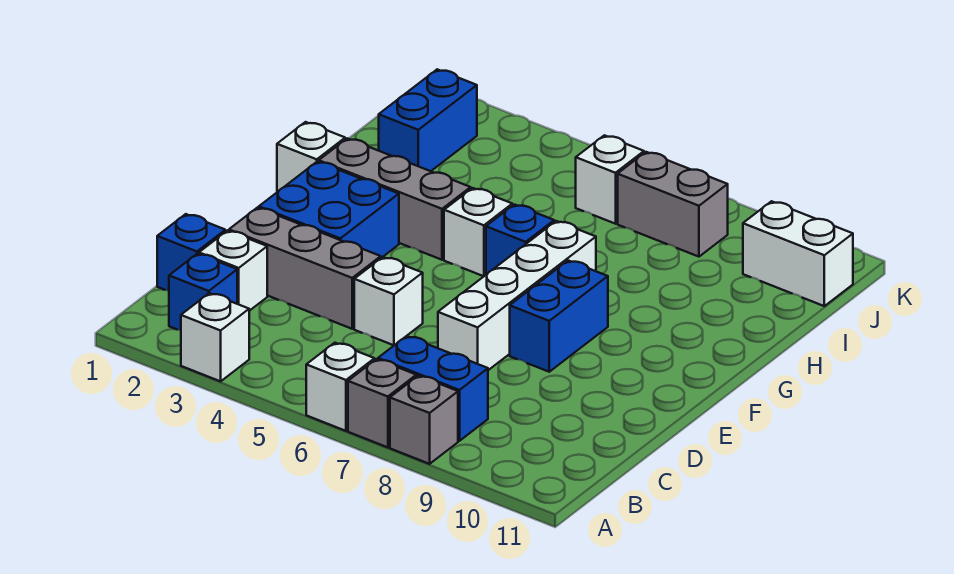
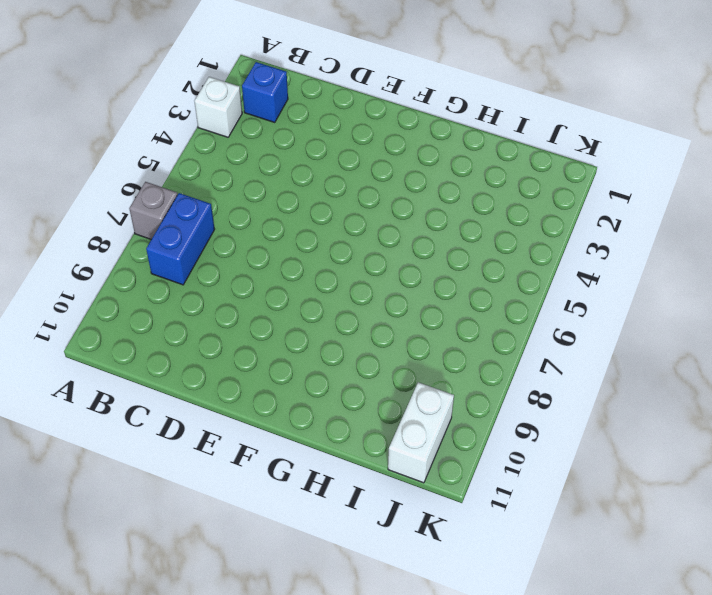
none -> white 1x1 brick [306,343,375,431]
none -> grey 1x1 brick [390,376,458,464]
none -> blue 1x1 brick [157,214,225,291]

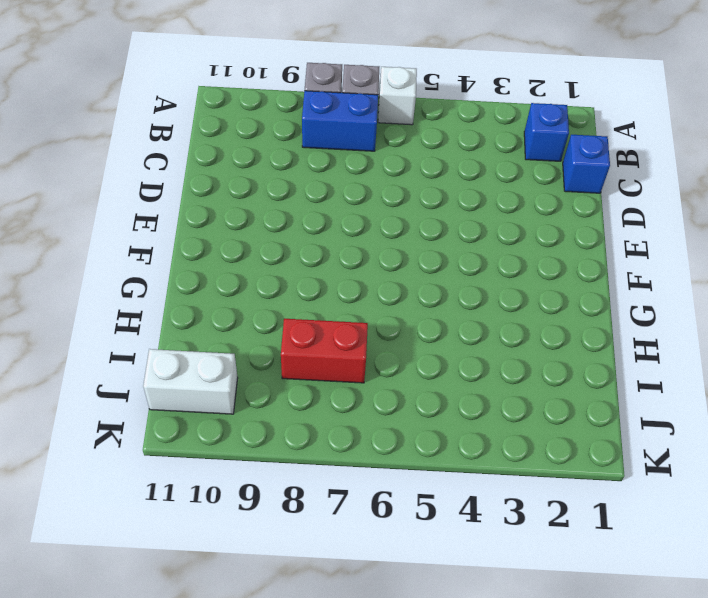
red 1x2 brick [281,319,368,383] -> none
none -> white 1x1 brick [181,293,249,381]
none -> white 1x1 brick [199,231,267,311]
none -> grey 1x3 brick [229,208,381,329]

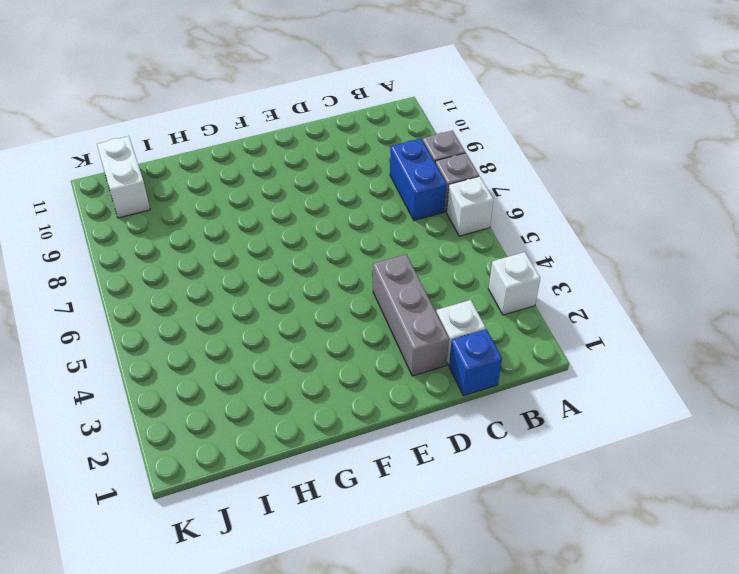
none -> blue 1x1 brick [169,254,237,330]
none -> white 1x1 brick [354,257,423,345]
none -> white 1x4 brick [438,221,596,370]

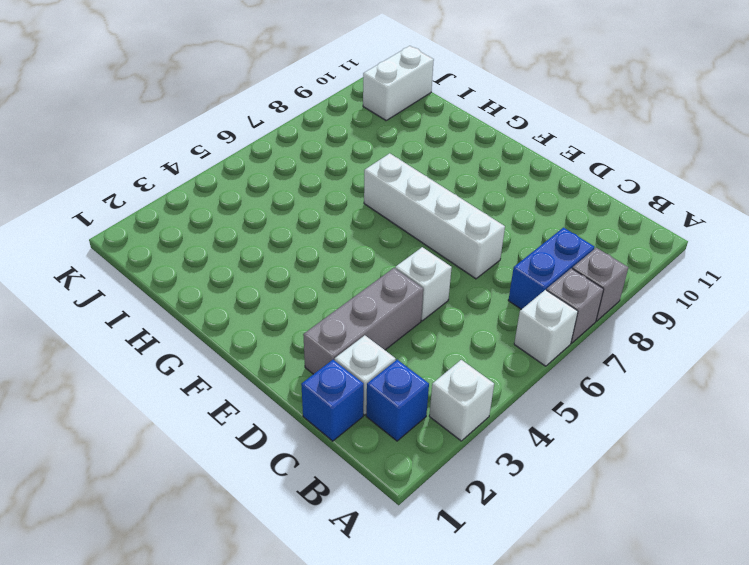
none -> blue 2x2 brick [259,162,399,258]
none -> blue 1x2 brick [510,261,608,372]
none -> white 1x1 brick [277,122,345,192]

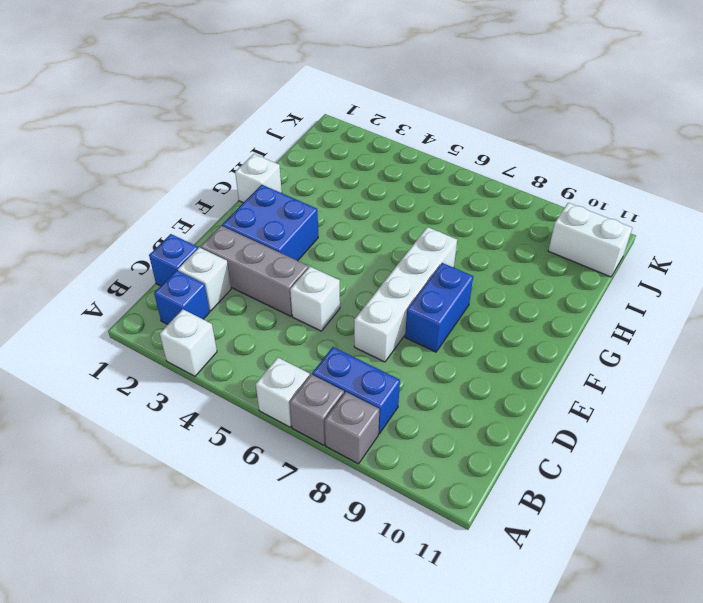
none -> grey 1x3 brick [319,138,471,260]
none -> white 1x1 brick [444,188,512,276]
none -> blue 1x1 brick [486,205,554,274]

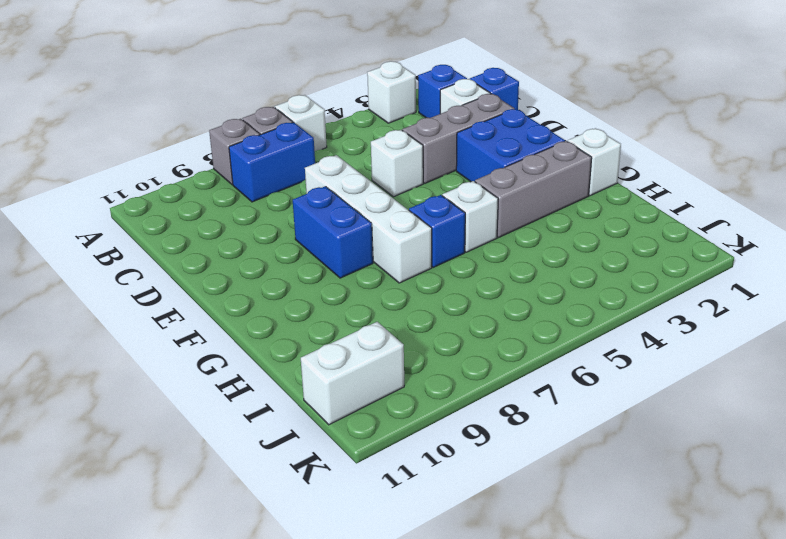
none -> blue 1x2 brick [379,69,477,171]
none -> white 1x1 brick [576,135,644,224]
none -> grey 1x2 brick [618,152,728,257]

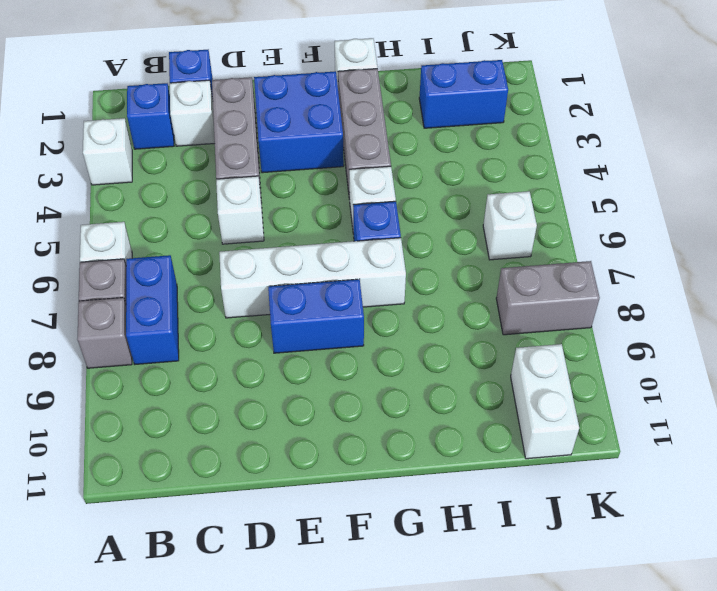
grey 1x2 brick [496,261,600,335] -> grey 1x2 brick turned to [618,152,728,257]

